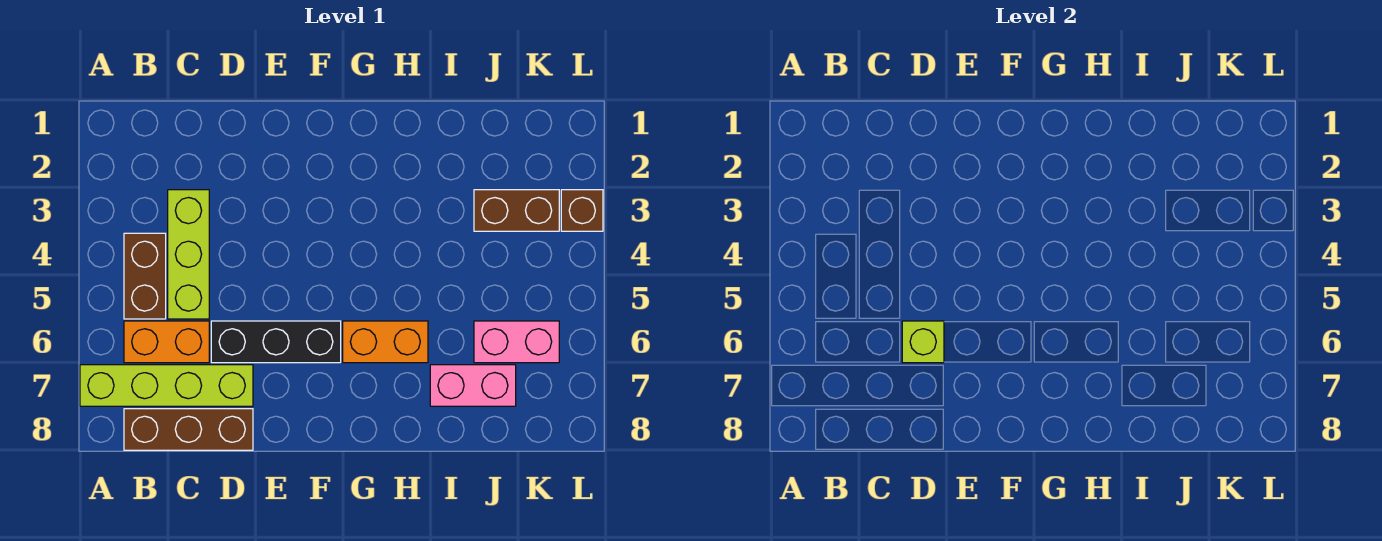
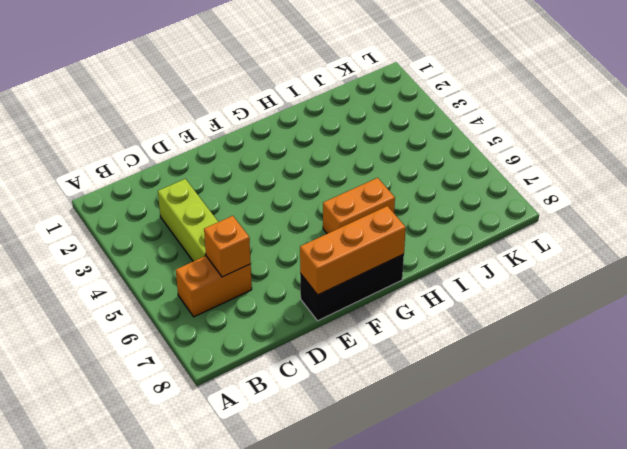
orange 1x1 brick [204,216,251,277] -> none
black 1x3 brick [300,254,404,321] -> black 1x3 brick moved to [211,321,341,363]
orange 1x3 brick [300,206,406,295] -> none
none -> lime 1x4 brick [80,365,253,406]
none -> brown 1x2 brick [124,233,166,319]
none -> brown 1x3 brick [124,409,253,450]

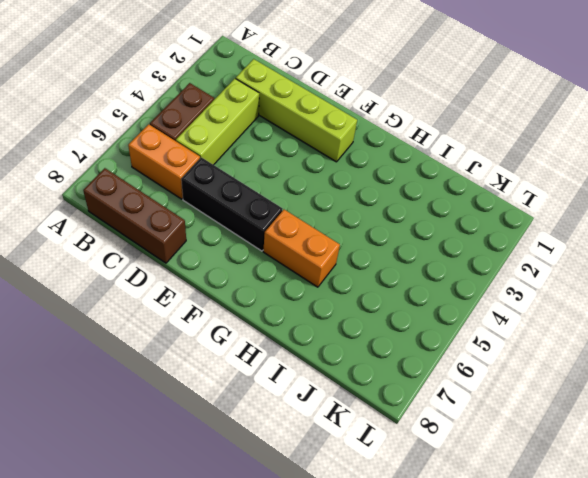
lime 1x4 brick [236,59,357,162] -> lime 1x4 brick moved to [80,365,253,406]
none -> pink 1x2 brick [430,365,516,406]
none -> brown 1x2 brick [474,190,559,231]
none -> pink 1x2 brick [474,321,559,363]

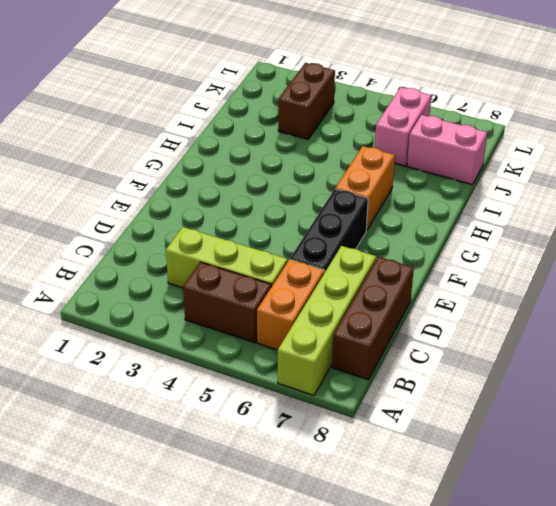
pink 1x2 brick [407,115,487,185] -> pink 1x2 brick turned to [430,365,516,406]
none -> brown 1x1 brick [561,190,603,231]
none -> lime 1x1 brick [902,321,944,363]

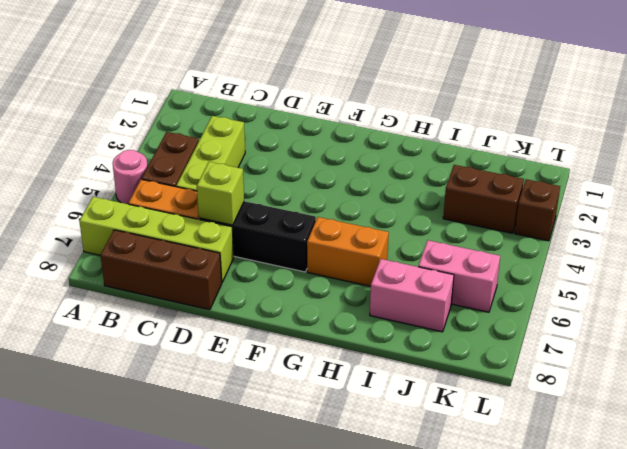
pink 1x1 round brick [112,150,148,204] -> none

